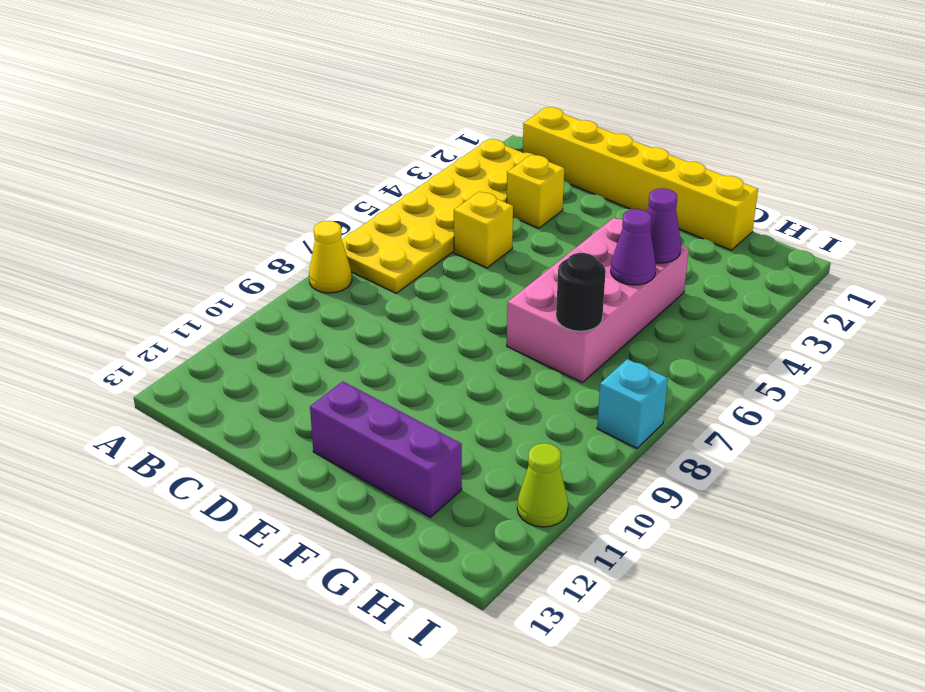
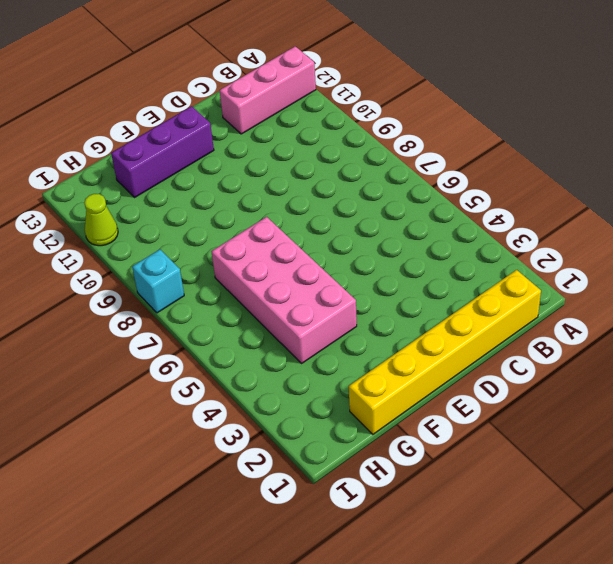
pink 1x3 brick [220,46,316,134] -> none
none -> yellow 2x6 plate [342,139,534,293]
none -> yellow 1x1 cone [309,221,352,293]
none -> yellow 1x1 brick [507,155,564,228]

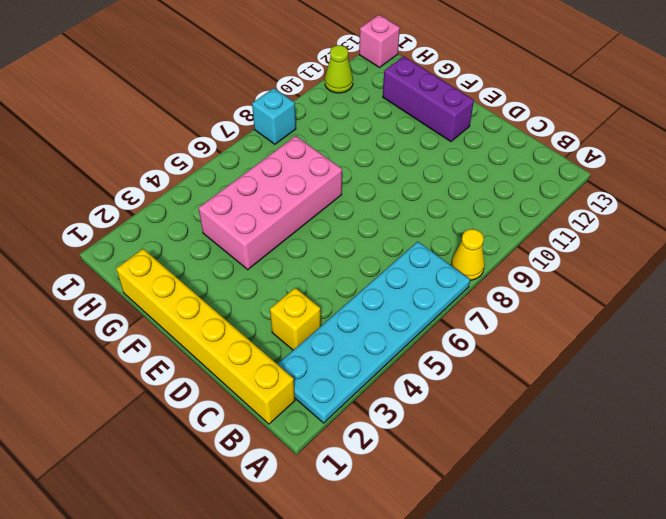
cyan 2x6 plate [278,242,470,423] -> yellow 2x6 plate [342,139,534,293]
pink 1x1 brick [359,15,400,68] -> none
none -> yellow 1x1 brick [454,192,513,268]
none -> purple 1x1 cone [647,188,681,263]
none -> purple 1x1 cone [611,209,656,285]

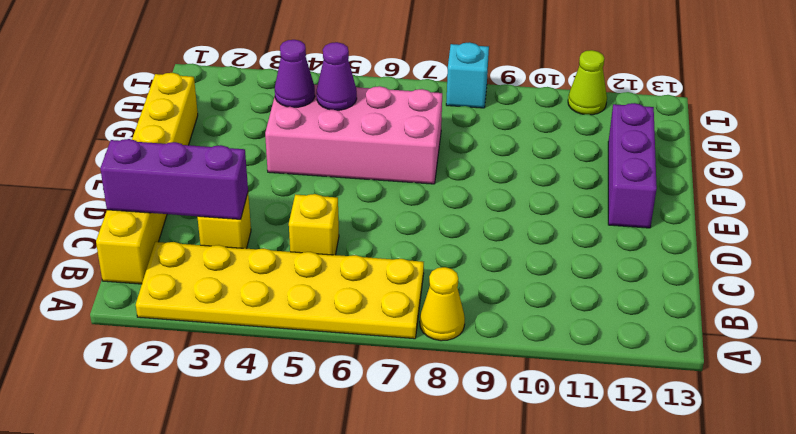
purple 1x3 brick [100,139,248,219] -> none
none -> black 1x1 round brick [556,253,606,331]

